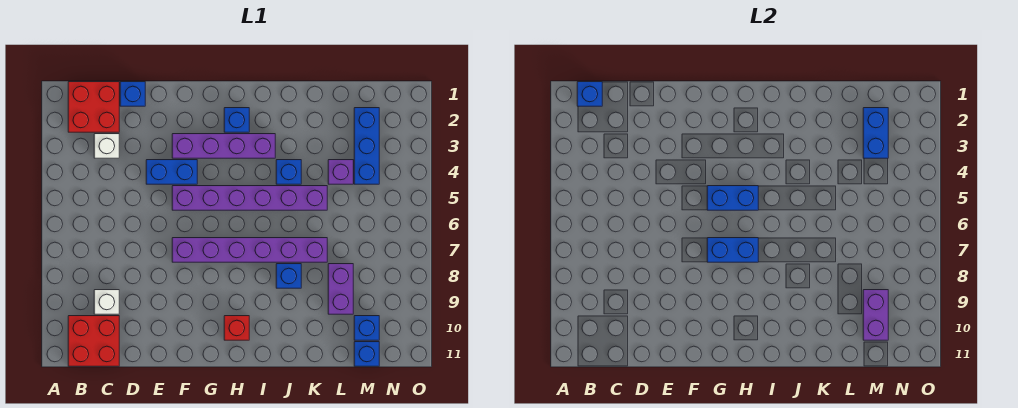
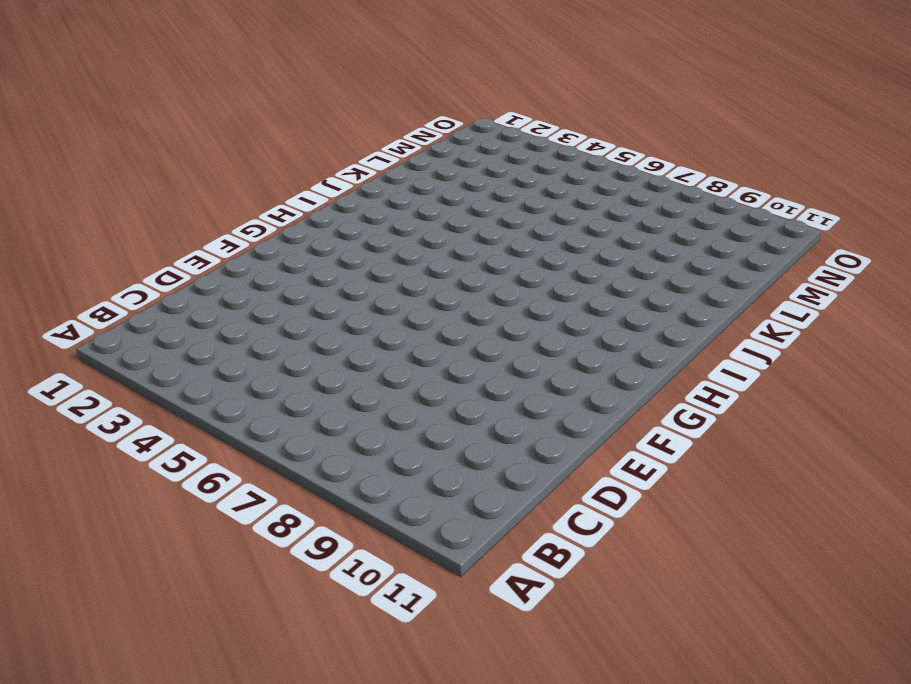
none -> red 2x2 brick [68,82,119,132]
none -> red 2x2 brick [68,316,119,366]
none -> white 1x1 brick [94,134,119,158]

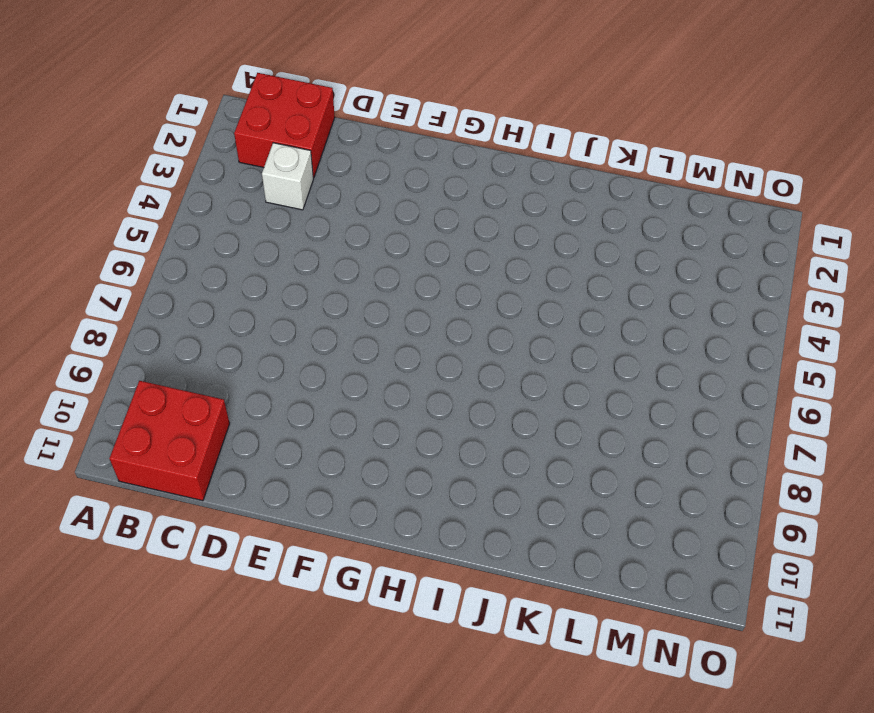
none -> white 1x1 brick [94,290,119,314]
none -> blue 1x1 brick [120,82,145,106]
none -> blue 1x2 brick [146,160,197,184]

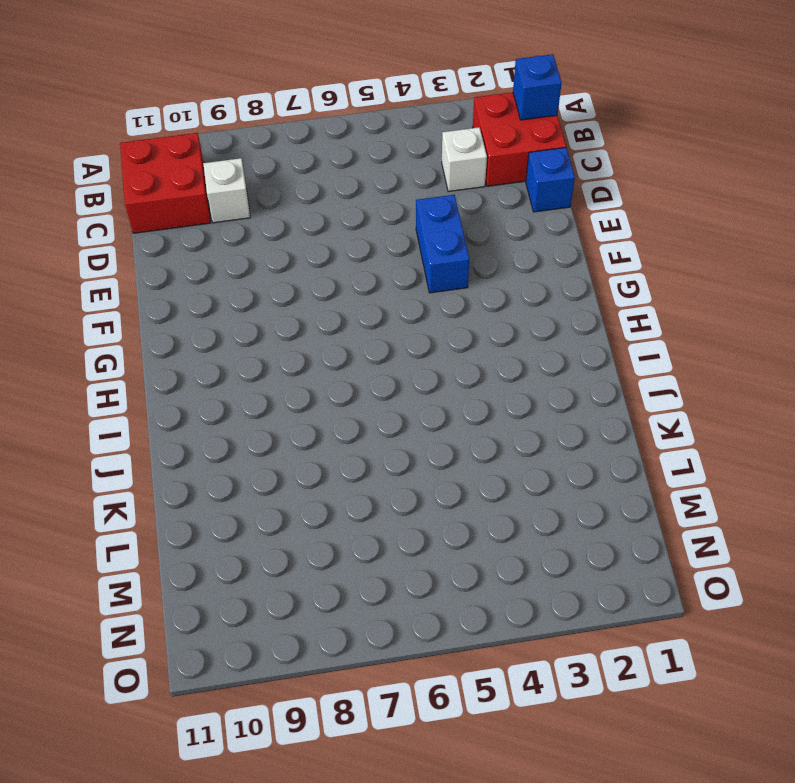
none -> purple 1x4 brick [172,134,275,158]
none -> purple 1x6 brick [172,186,327,210]
none -> purple 1x6 brick [172,238,327,262]

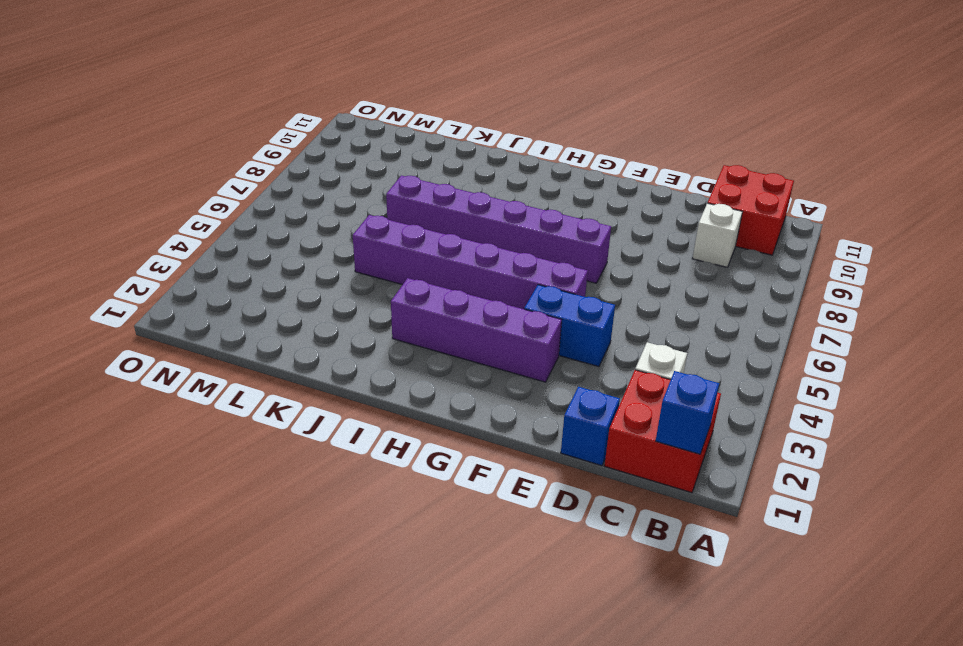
none -> blue 1x1 brick [224,108,249,132]
none -> red 1x1 brick [224,316,249,340]
none -> blue 1x1 brick [276,160,301,184]

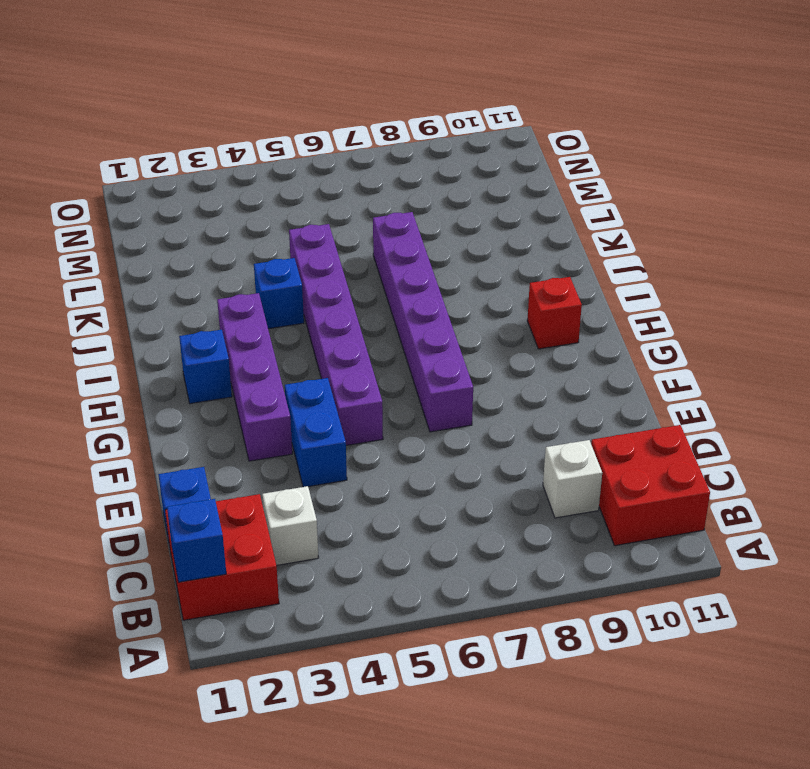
none -> blue 1x1 brick [276,264,301,288]
none -> purple 1x1 brick [328,160,353,184]
none -> purple 1x2 brick [328,264,353,314]

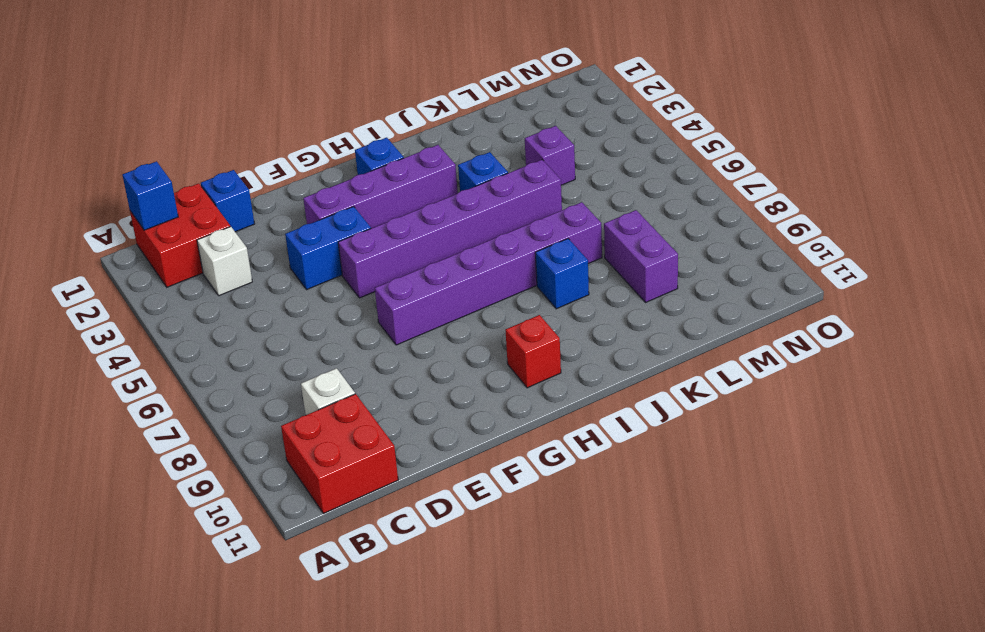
none -> blue 1x3 brick [354,108,379,184]
none -> blue 1x1 brick [354,316,379,340]
none -> blue 1x1 brick [354,342,379,366]

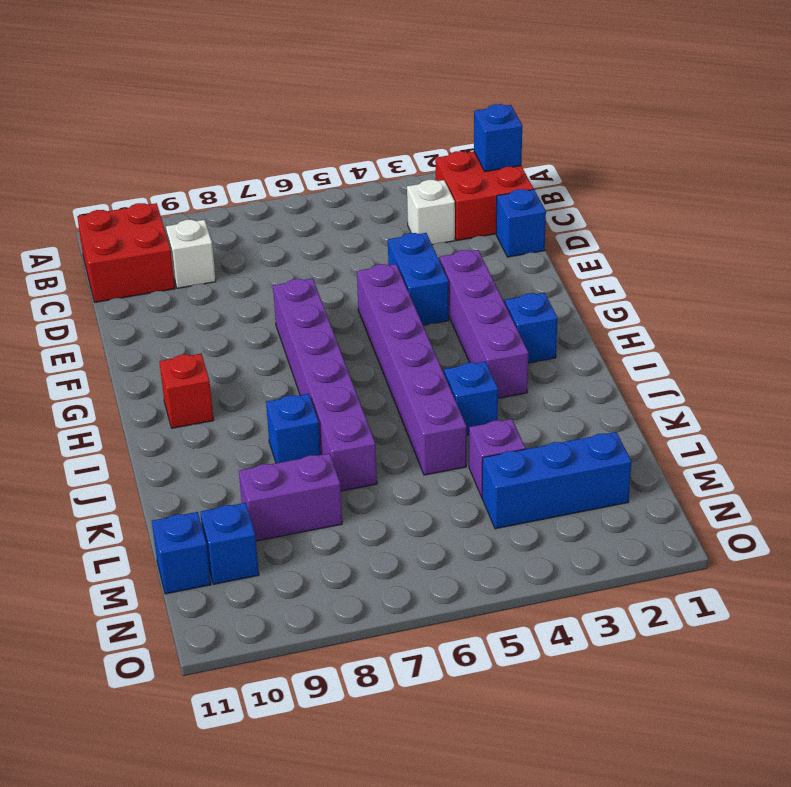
none -> blue 1x2 brick [707,186,758,210]
none -> blue 1x2 brick [707,238,758,262]
none -> blue 1x2 brick [863,108,888,158]

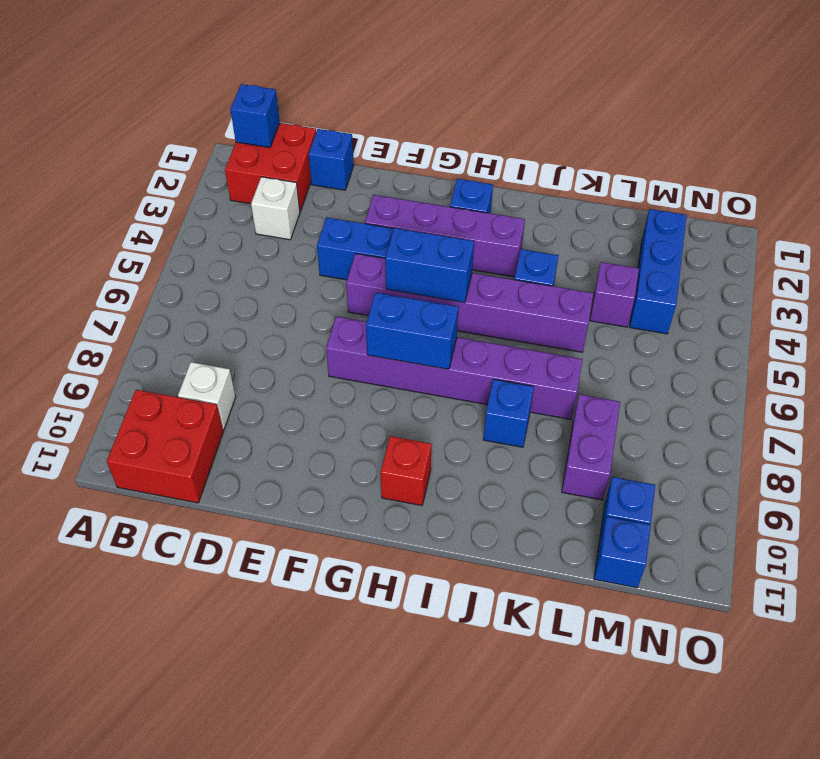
none -> blue 1x2 brick [863,108,888,158]
none -> purple 1x2 brick [863,290,888,340]

